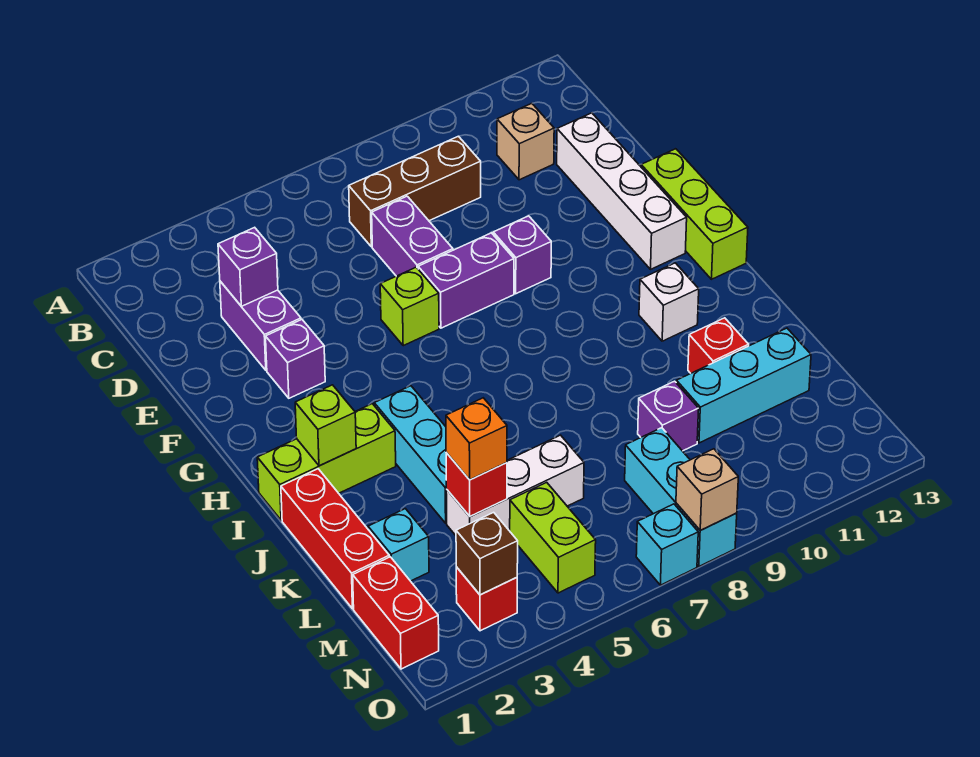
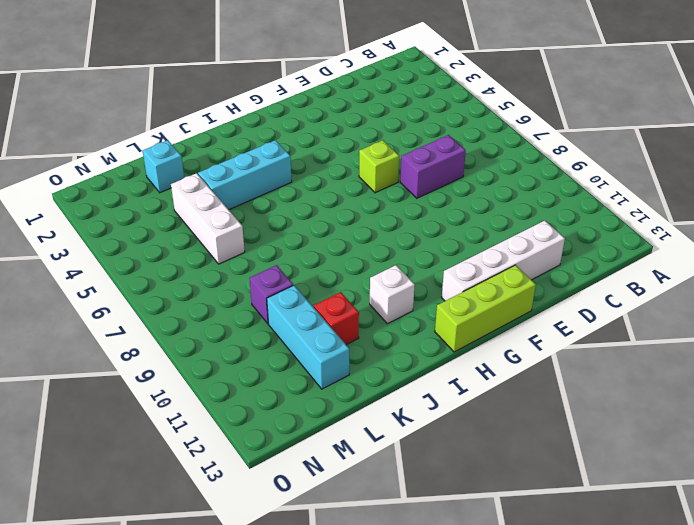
none -> brown 1x3 brick [349,136,481,247]
none -> tan 1x1 brick [497,103,554,180]
none -> purple 1x2 brick [220,281,301,370]
none -> purple 1x1 brick [266,319,325,398]

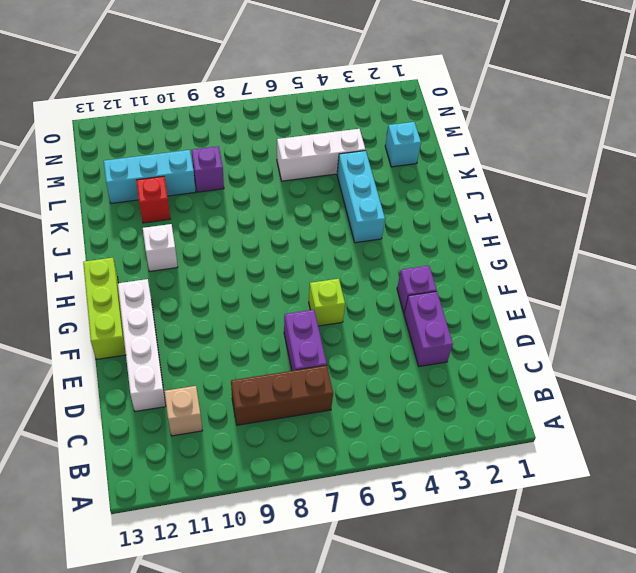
none -> purple 1x2 brick [418,233,514,328]
none -> purple 1x1 brick [493,216,551,294]
none -> lime 1x3 brick [257,404,396,520]
none -> red 1x3 brick [281,469,389,609]

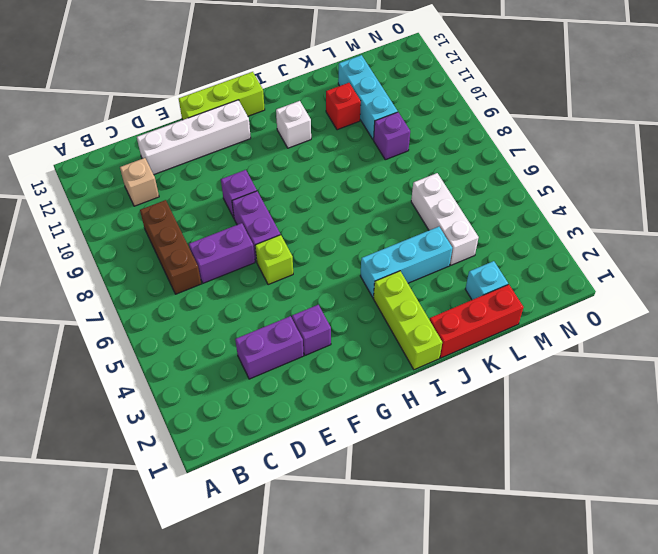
none -> red 1x2 brick [353,557,439,669]
none -> lime 1x2 brick [510,482,596,593]
none -> cyan 1x3 brick [625,428,737,566]
none -> red 1x1 brick [456,567,517,631]

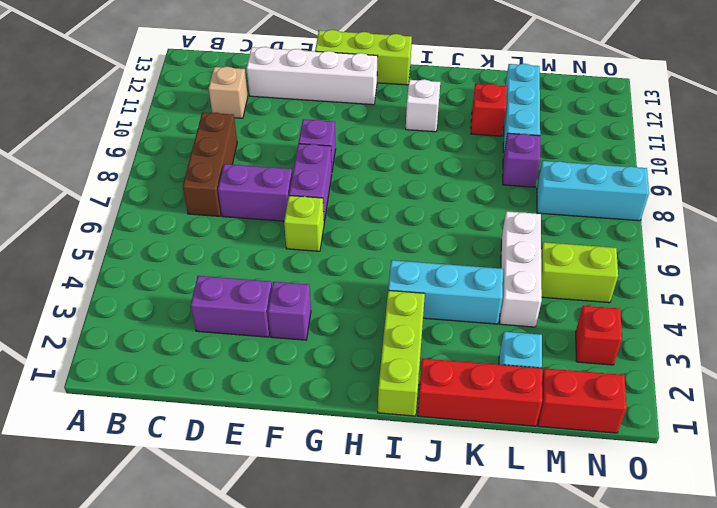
none -> cyan 1x1 brick [636,504,698,585]
none -> purple 1x1 brick [218,227,278,306]
none -> lime 1x1 brick [295,385,356,466]
none -> red 1x1 brick [446,453,507,516]

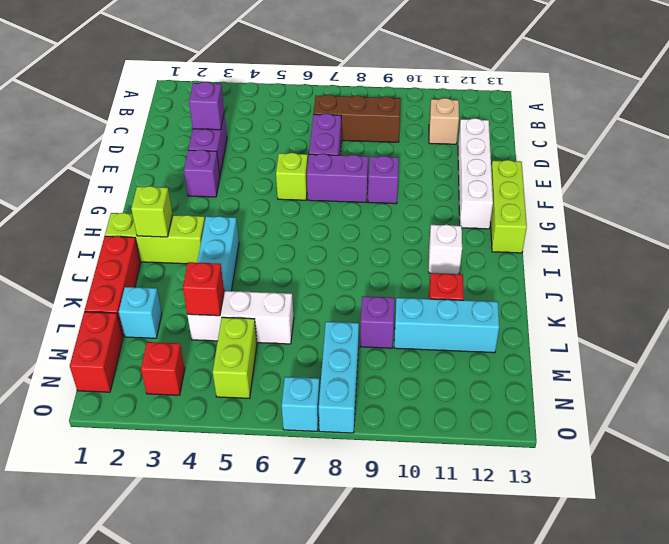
none -> brown 1x1 brick [456,512,518,595]
none -> tan 1x1 brick [676,449,738,530]
none -> orange 1x1 brick [446,398,507,480]

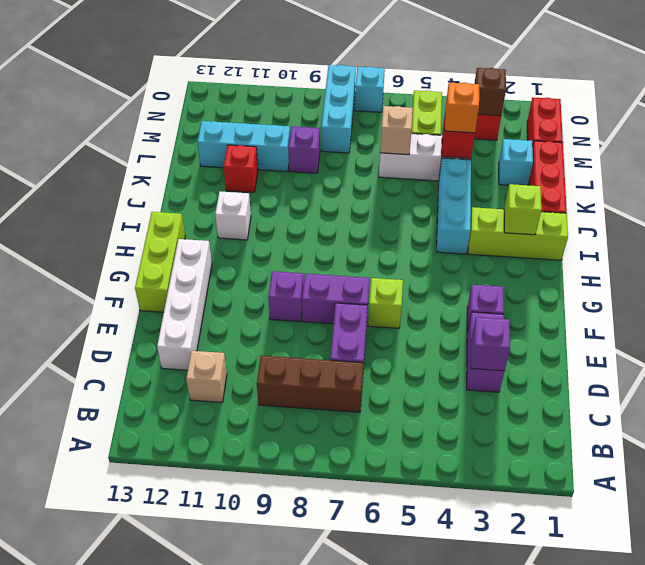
tan 1x1 brick [380,106,413,155] -> tan 1x1 brick moved to [676,449,738,530]

